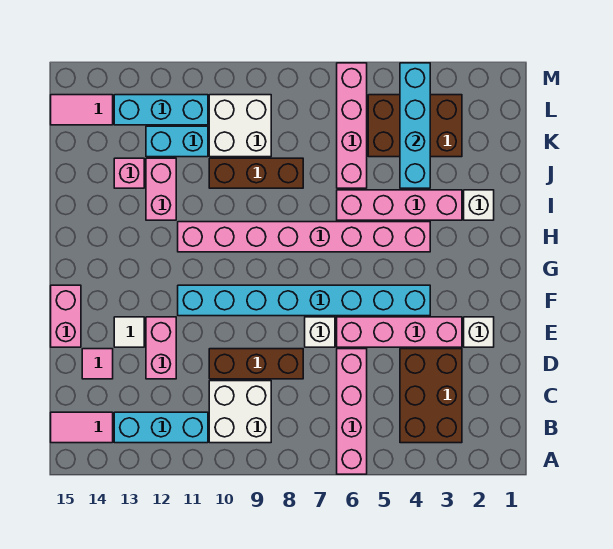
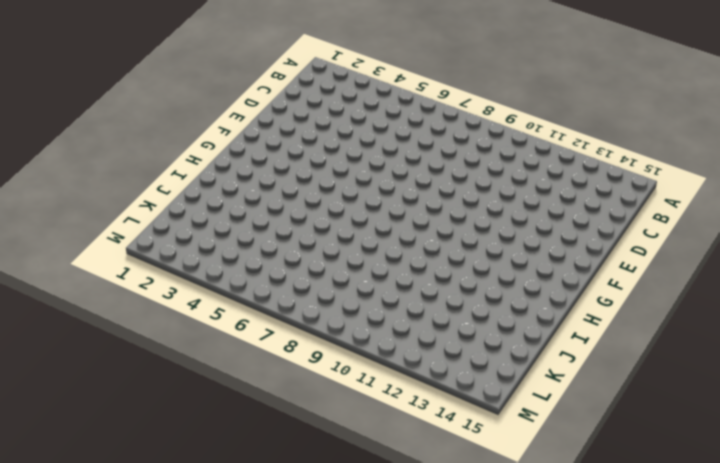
none -> pink 1x4 brick [337,349,367,474]
none -> brown 2x3 brick [400,349,462,443]
none -> white 2x2 brick [209,381,271,443]

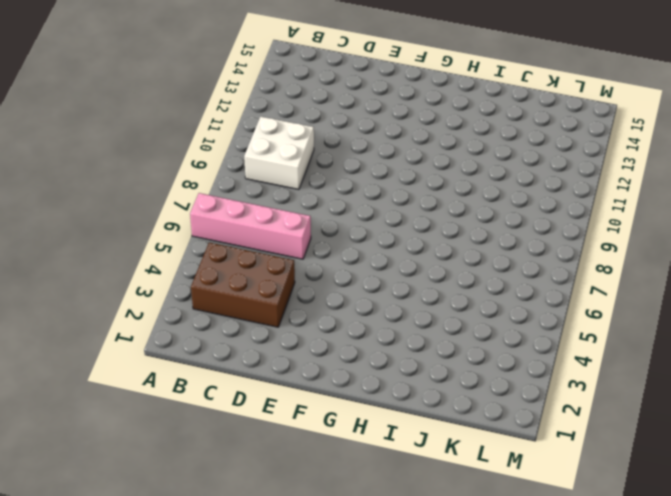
none -> cyan 1x3 brick [114,412,208,443]
none -> pink 1x2 tile [51,412,113,443]
none -> brown 1x3 brick [209,349,303,379]

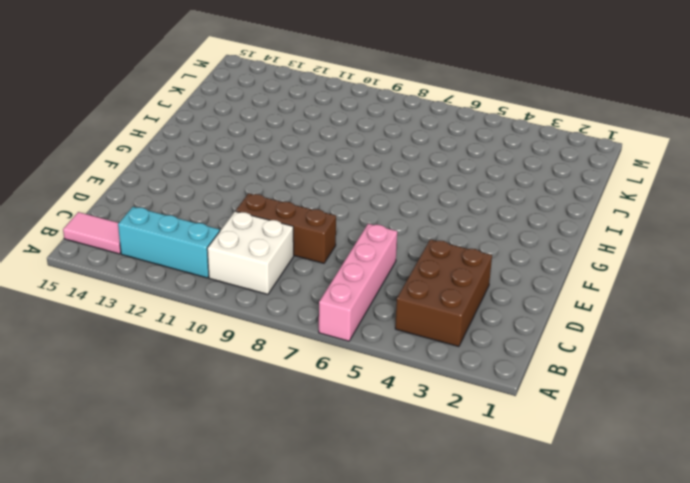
none -> pink 1x2 brick [146,317,176,379]
none -> pink 1x1 tile [82,349,113,379]
none -> white 1x1 brick [464,317,494,347]

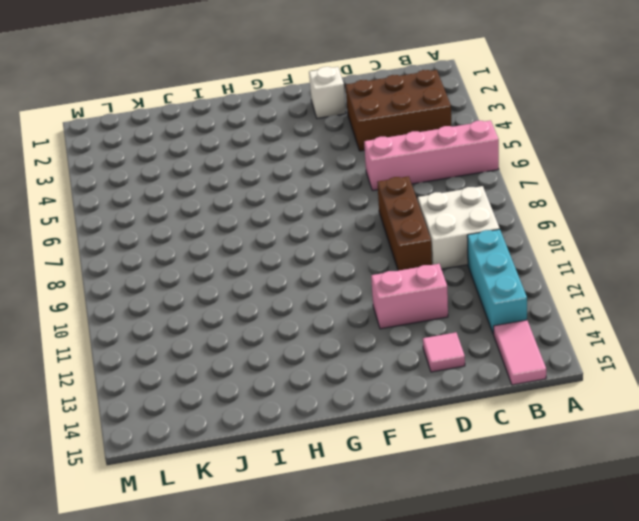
none -> pink 1x4 brick [337,317,462,347]
none -> white 1x1 brick [305,317,335,347]
none -> white 1x1 tile [114,317,144,347]

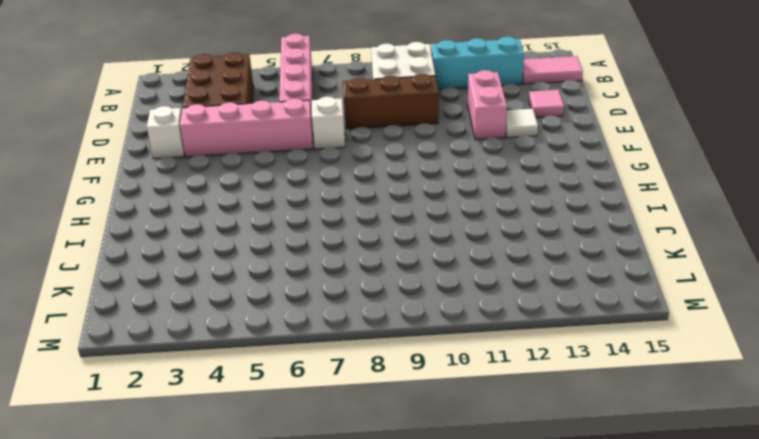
none -> pink 1x2 brick [51,285,81,347]
none -> cyan 1x8 brick [178,285,430,316]
none -> pink 1x8 brick [178,222,430,252]

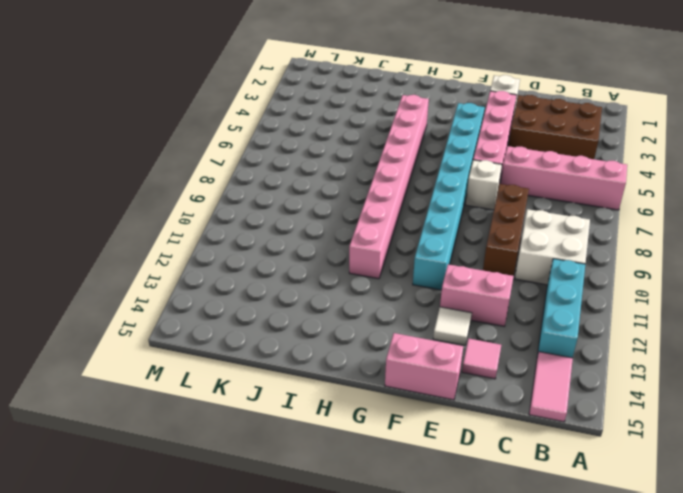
none -> white 1x1 brick [464,190,494,220]
none -> pink 1x4 brick [337,190,462,220]
none -> pink 1x2 brick [146,158,176,220]

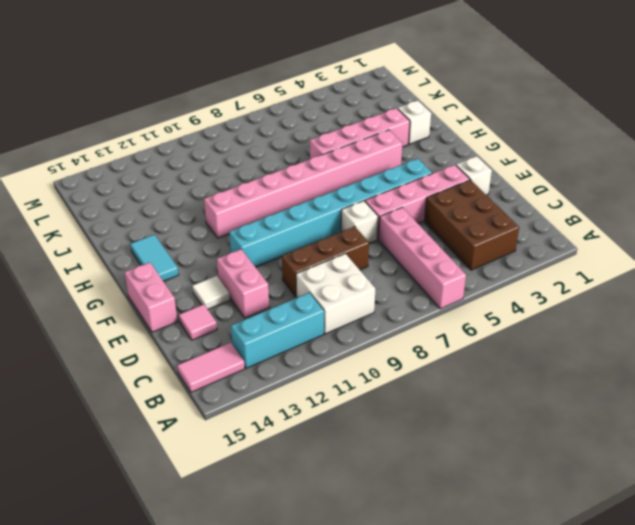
cyan 1x2 tile [130,235,179,281] -> none
none -> pink 1x2 brick [146,158,176,220]
none -> pink 1x4 brick [337,63,367,188]
none -> brown 1x3 brick [209,158,303,188]

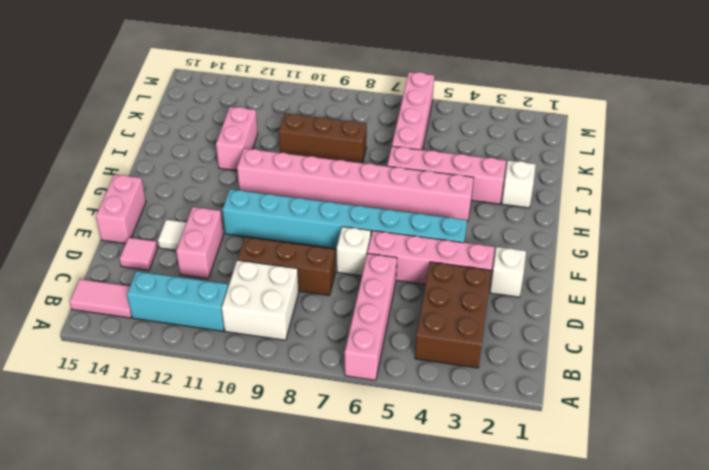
none -> pink 1x1 brick [114,158,144,188]
none -> brown 2x3 brick [368,95,462,157]
none -> white 2x2 brick [209,95,271,157]

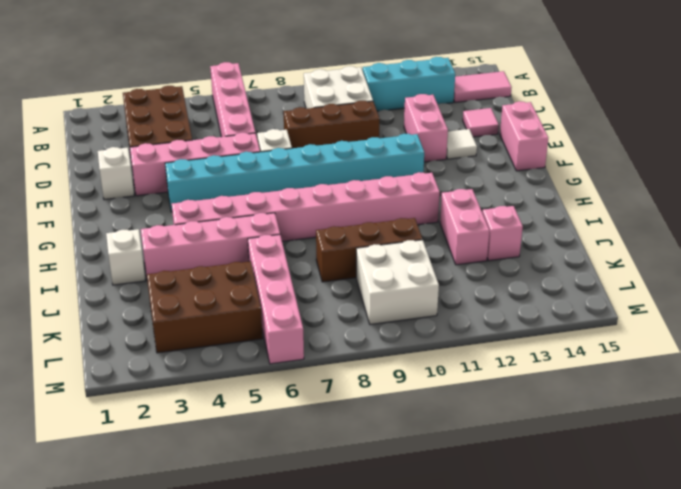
none -> cyan 1x2 brick [146,126,208,157]
none -> cyan 1x3 brick [114,95,208,125]
none -> pink 1x2 tile [51,95,113,125]

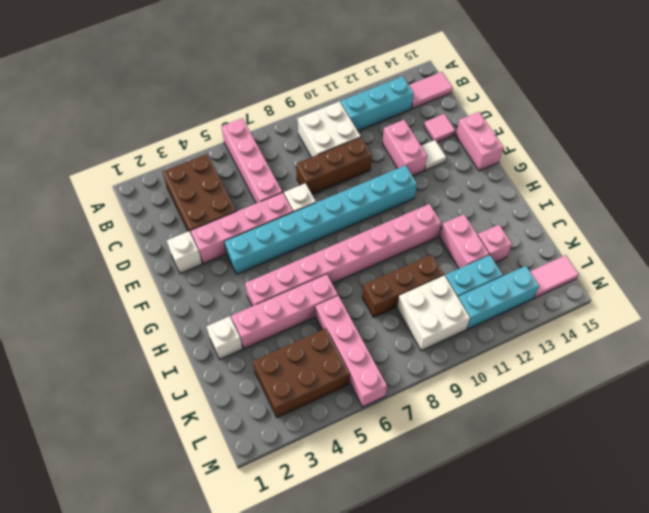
none -> cyan 1x4 brick [400,63,430,188]

